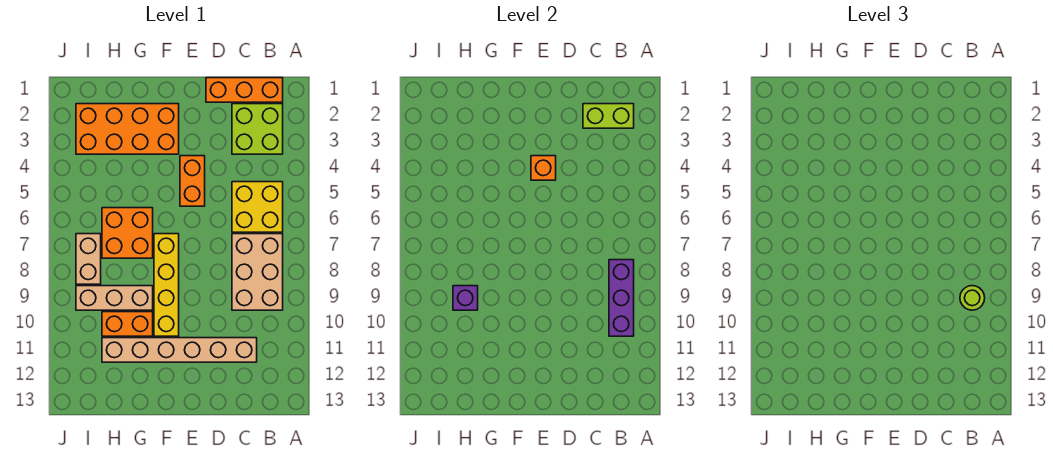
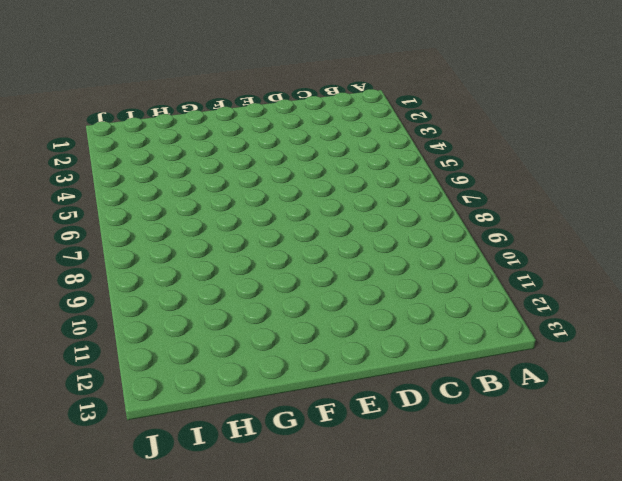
none -> orange 1x3 brick [206,78,283,102]
none -> lime 2x2 brick [232,104,283,154]
none -> yellow 2x2 brick [232,182,283,232]

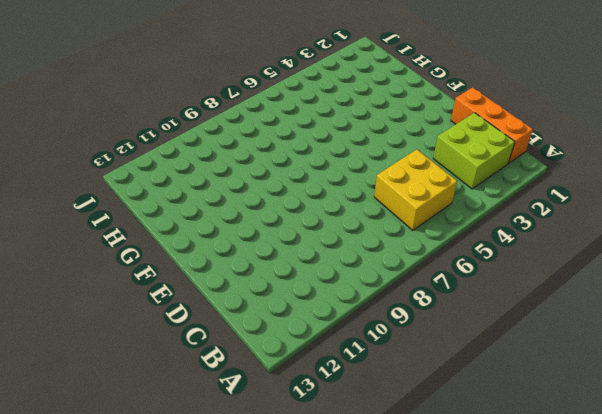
none -> tan 2x3 brick [232,234,283,310]
none -> tan 1x6 brick [102,338,257,362]
none -> orange 1x2 brick [180,156,205,206]

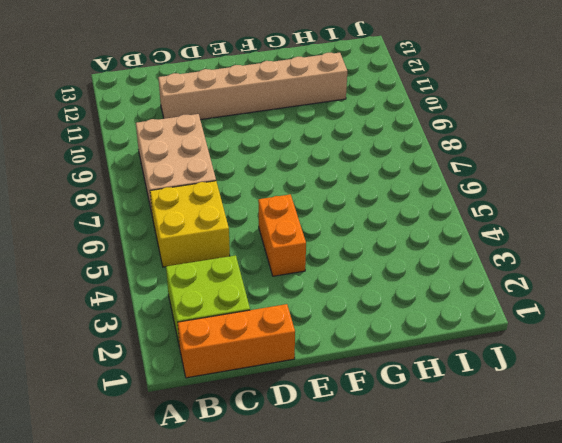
none -> orange 2x4 brick [76,104,179,154]
none -> yellow 1x4 brick [154,234,179,336]
none -> orange 2x2 brick [102,208,153,258]

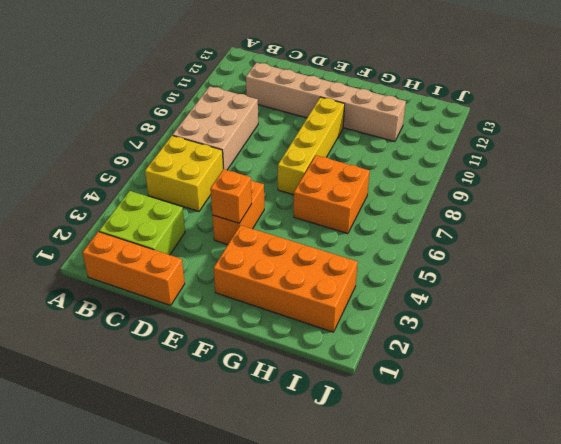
none -> tan 1x3 brick [76,286,153,310]
none -> orange 1x2 brick [102,312,153,336]
none -> tan 1x2 brick [76,234,101,284]

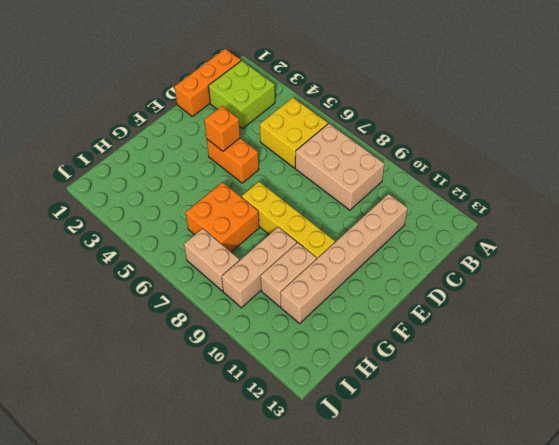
tan 1x2 brick [261,243,317,307] -> orange 1x2 brick [102,312,153,336]
none -> orange 2x4 brick [76,104,179,154]
none -> lime 1x2 brick [583,104,634,128]
none -> purple 1x3 brick [609,260,634,336]

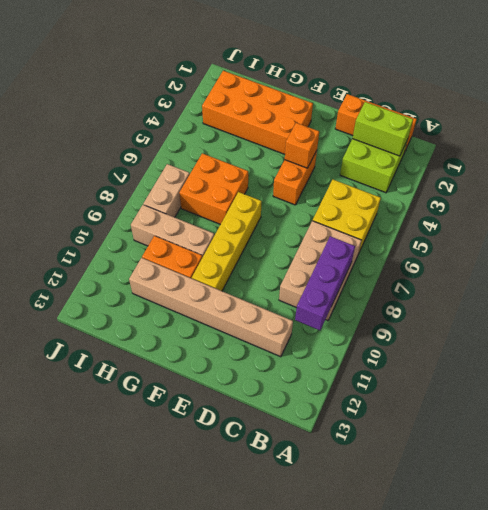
none -> purple 1x1 brick [453,286,478,310]
none -> lime 1x1 round brick [960,286,985,310]

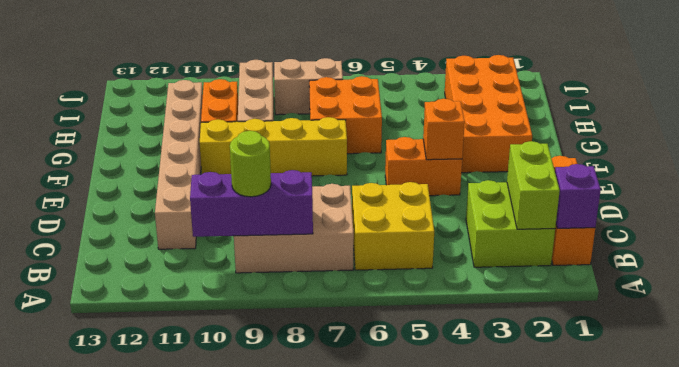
purple 1x1 brick [555,164,601,228] -> purple 1x1 brick moved to [453,286,478,310]

